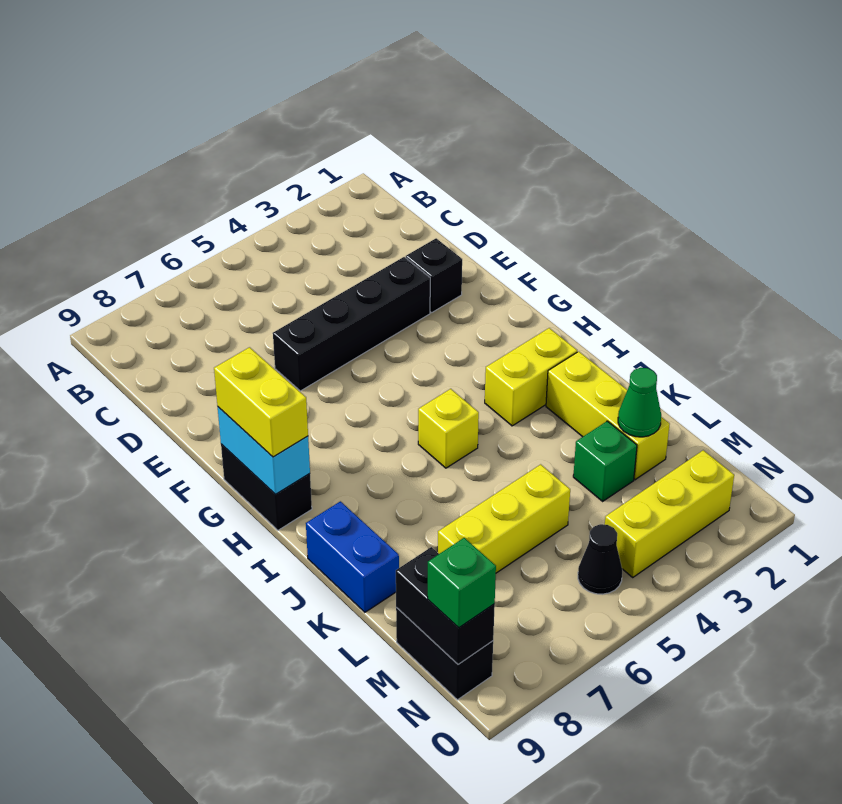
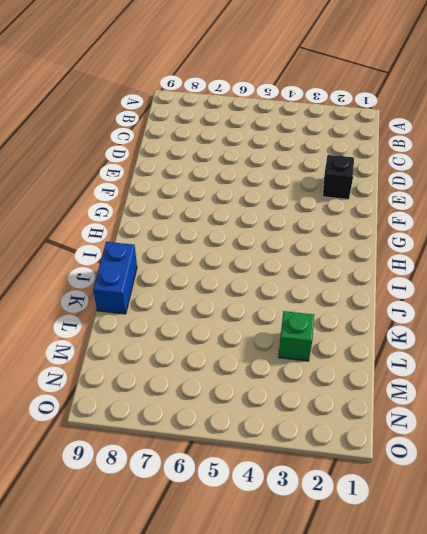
none -> black 1x4 brick [273,257,430,391]
none -> black 1x2 brick [221,444,312,530]
none -> yellow 1x2 brick [485,328,577,426]

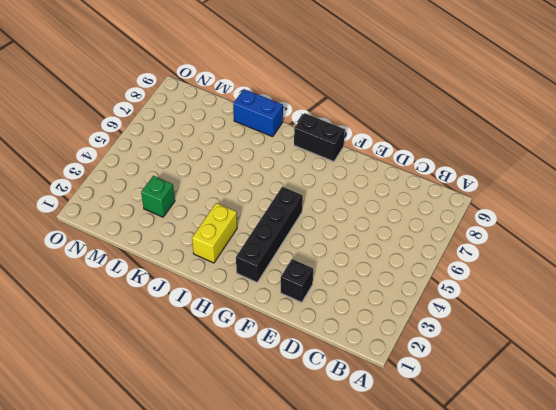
black 1x4 brick [236,187,303,282] -> black 1x4 brick moved to [273,257,430,391]
none -> yellow 1x1 brick [418,389,479,468]
none -> yellow 1x3 brick [546,351,670,480]
none -> yellow 1x3 brick [438,464,570,573]

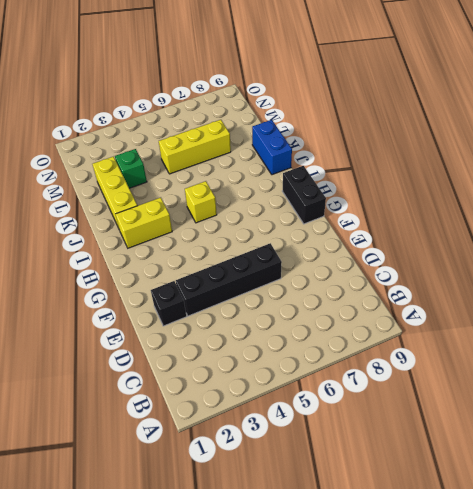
none -> black 1x2 brick [396,608,493,700]
none -> yellow 1x3 brick [605,450,734,577]
none -> black 1x1 cone [578,524,622,594]

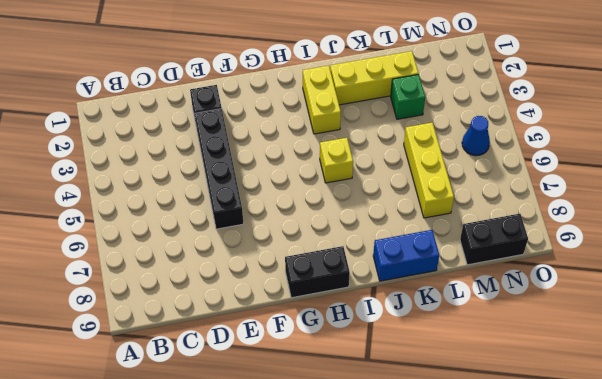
blue 1x1 cone [462,116,490,156] -> black 1x1 cone [578,524,622,594]
none -> yellow 1x3 brick [605,450,734,577]
none -> cyan 1x2 brick [218,407,310,494]
none -> green 1x1 cone [618,368,661,437]

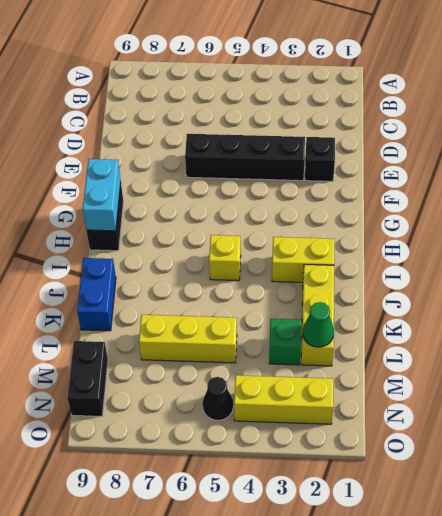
none -> black 1x2 brick [396,547,495,664]
none -> yellow 1x2 brick [214,347,308,457]
none -> green 1x1 brick [428,538,496,628]

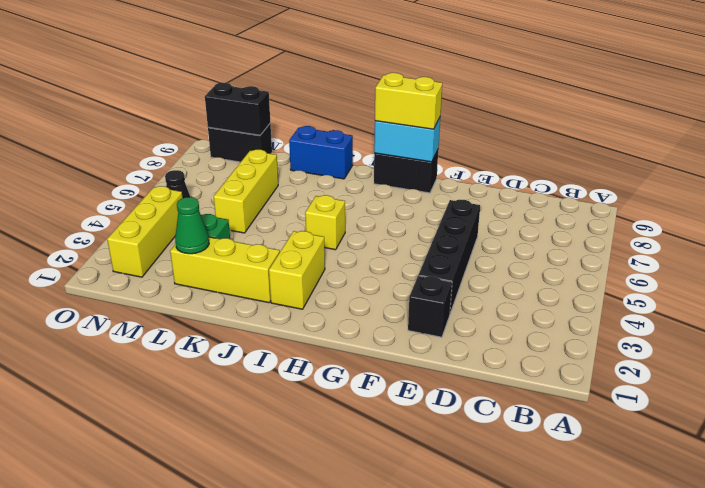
none -> green 1x1 brick [428,538,496,628]

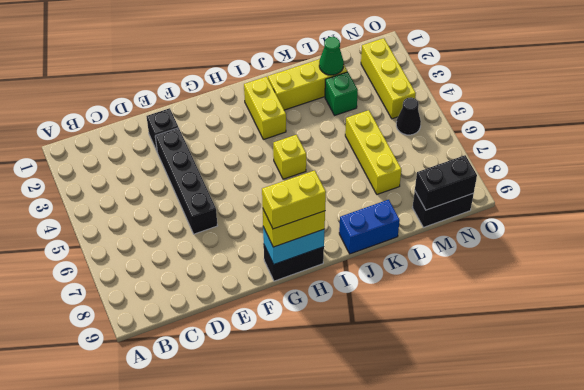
yellow 1x2 brick [262,170,326,229] -> none
none -> green 1x1 brick [428,538,496,628]

